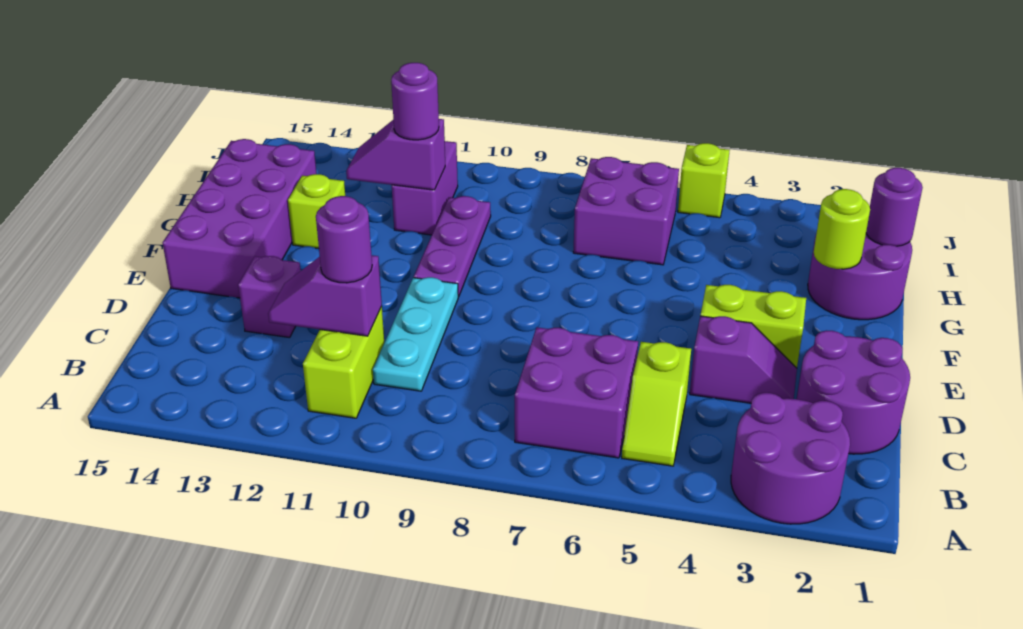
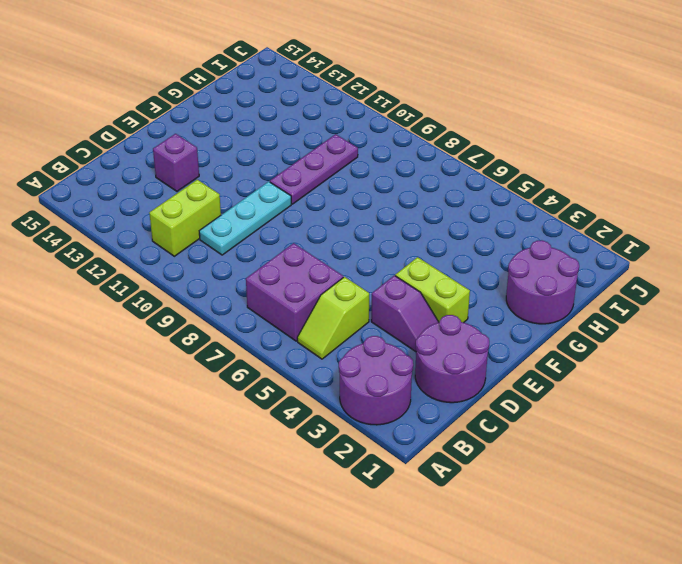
none -> purple 2x4 brick [163,139,317,298]
none -> lime 1x1 brick [288,174,345,249]
none -> purple 2x2 brick [573,157,679,265]

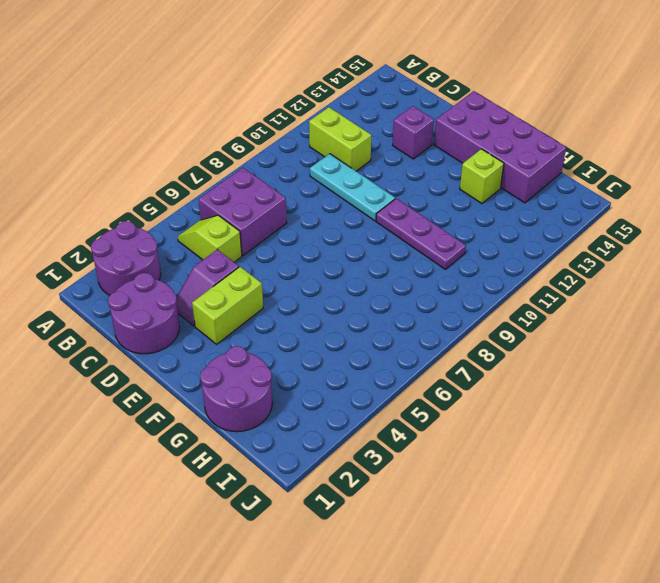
none -> purple 2x2 brick [573,157,679,265]
none -> purple 1x2 brick [392,141,458,235]
none -> lime 1x1 brick [678,143,730,218]

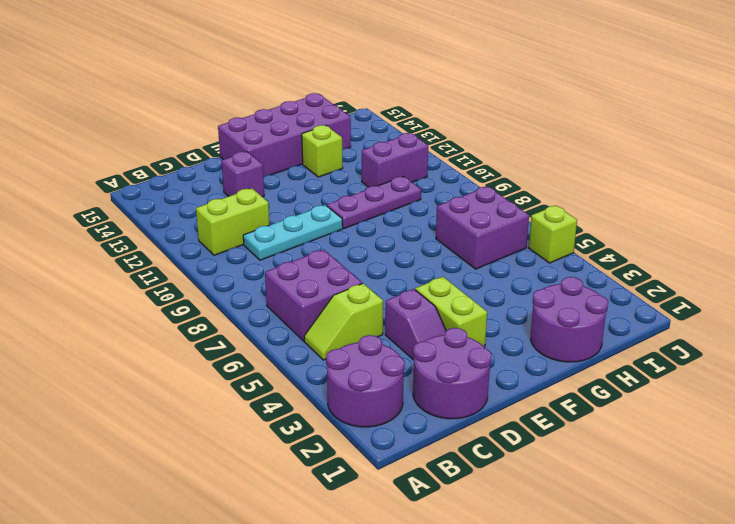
none -> purple 1x2 slope [268,255,382,336]
none -> lime 1x1 round brick [814,189,870,269]
none -> purple 1x1 round brick [866,168,923,246]

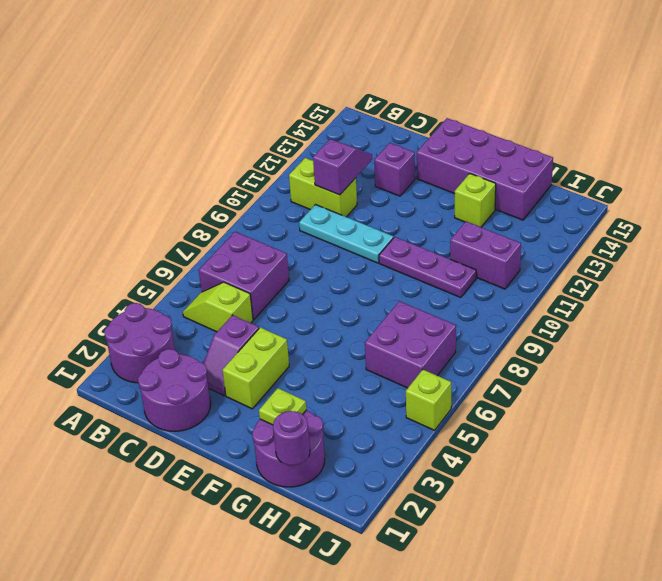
lime 1x1 plate [259,388,306,425] -> lime 1x1 round brick [814,189,870,269]
none -> purple 1x2 slope [346,119,445,190]
none -> purple 1x1 round brick [316,196,372,283]
none -> purple 1x1 round brick [391,63,439,140]

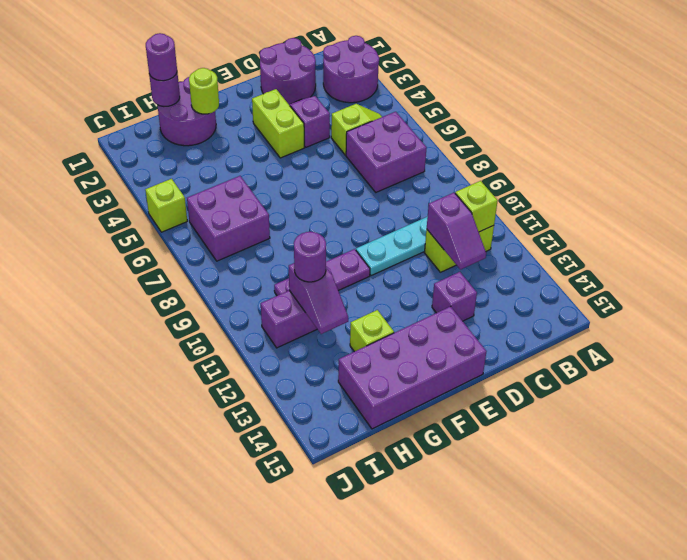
lime 1x1 brick [455,181,498,232] -> none
purple 1x1 round brick [146,33,177,81] -> purple 1x1 round brick moved to [316,196,372,283]

